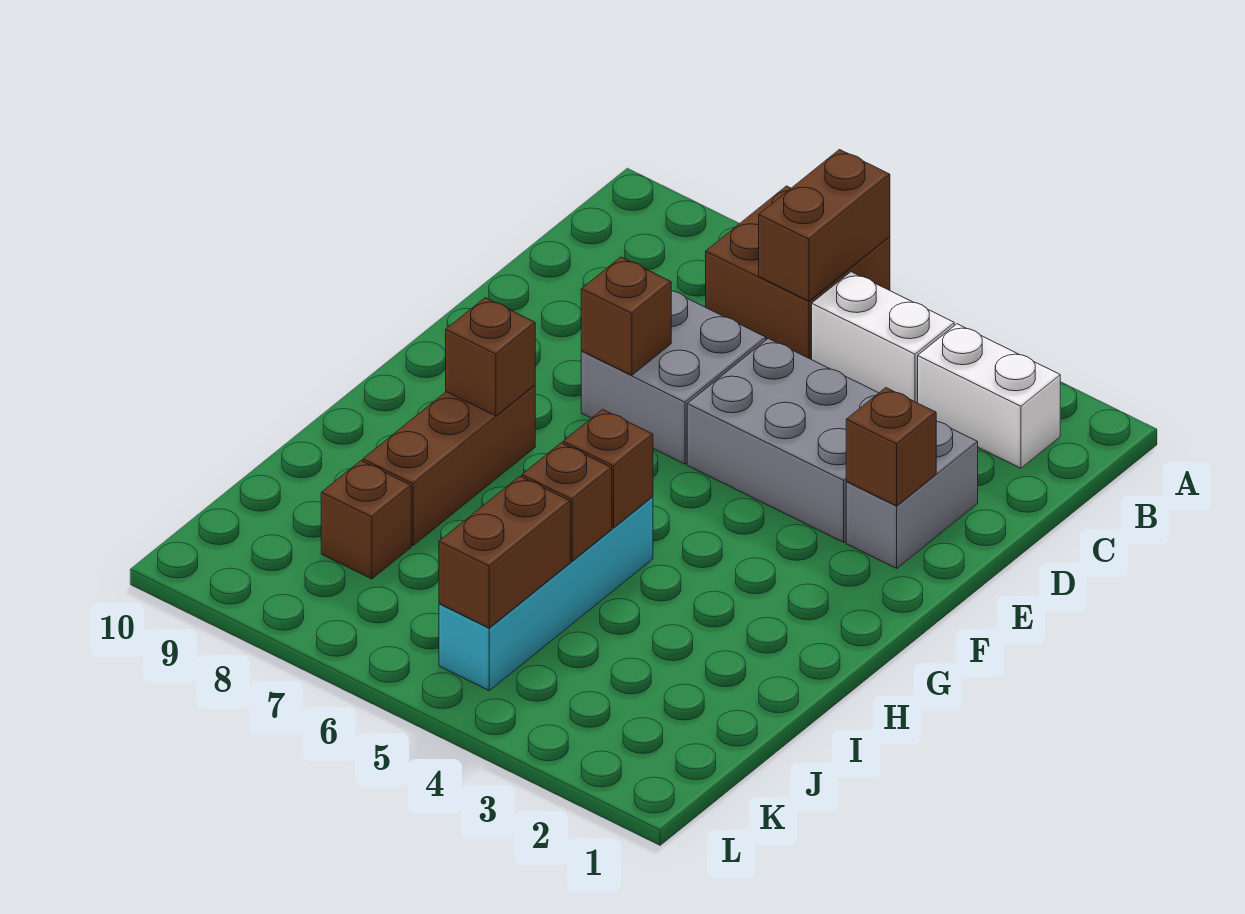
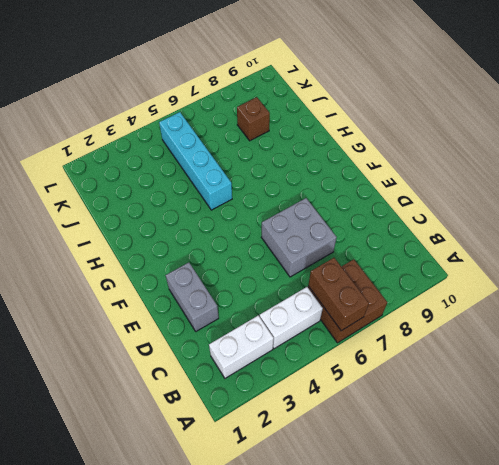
none -> grey 2x3 brick [687,338,878,542]
none -> brown 1x3 brick [363,385,535,545]
none -> brown 1x1 brick [846,388,937,506]

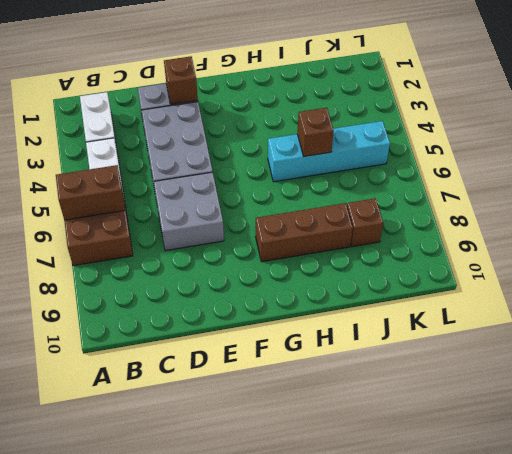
none -> brown 1x1 brick [581,257,671,375]
none -> brown 1x1 brick [446,298,535,416]
none -> brown 1x1 brick [563,409,653,528]

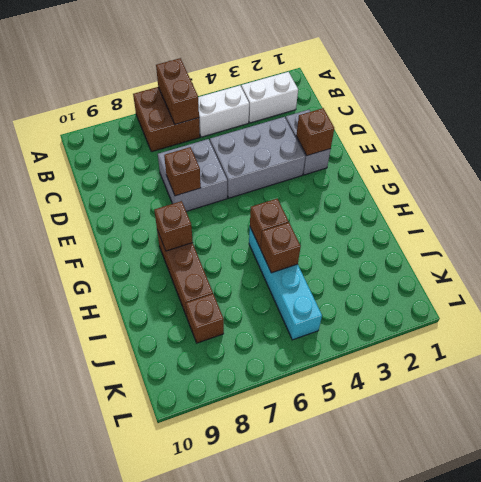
none -> brown 1x2 brick [439,476,570,628]

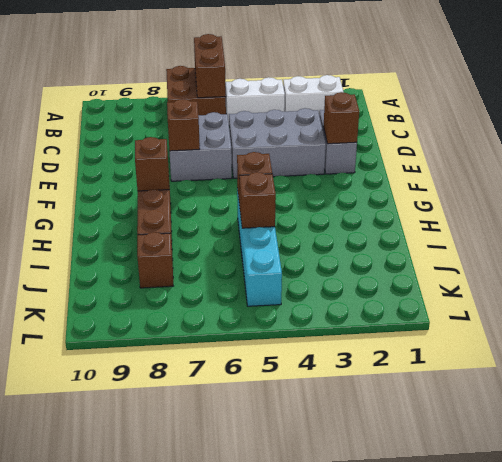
none -> brown 1x2 brick [439,476,570,628]

